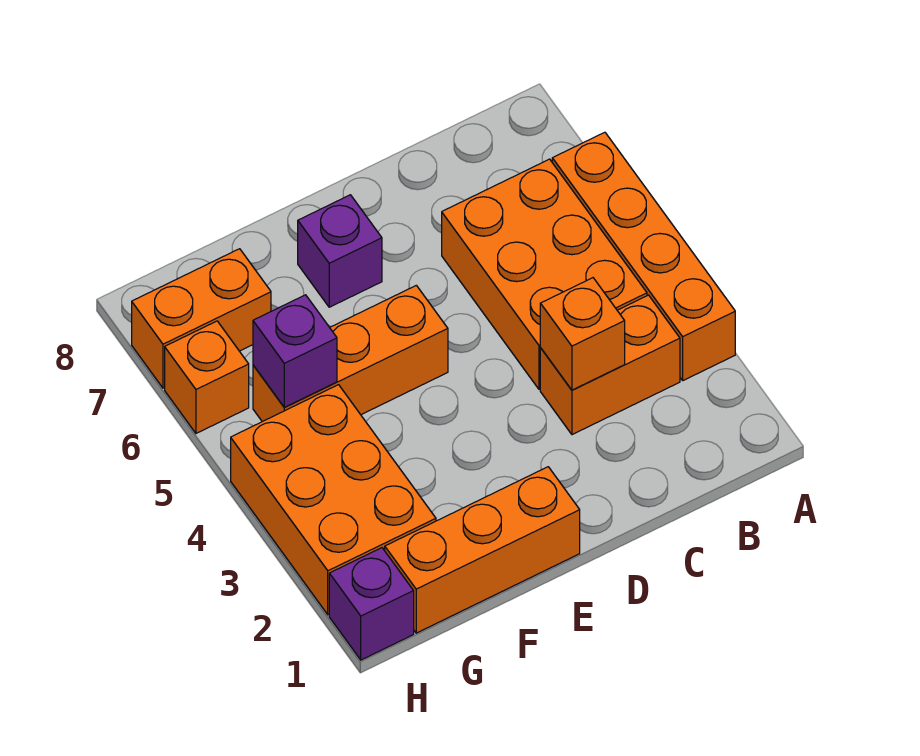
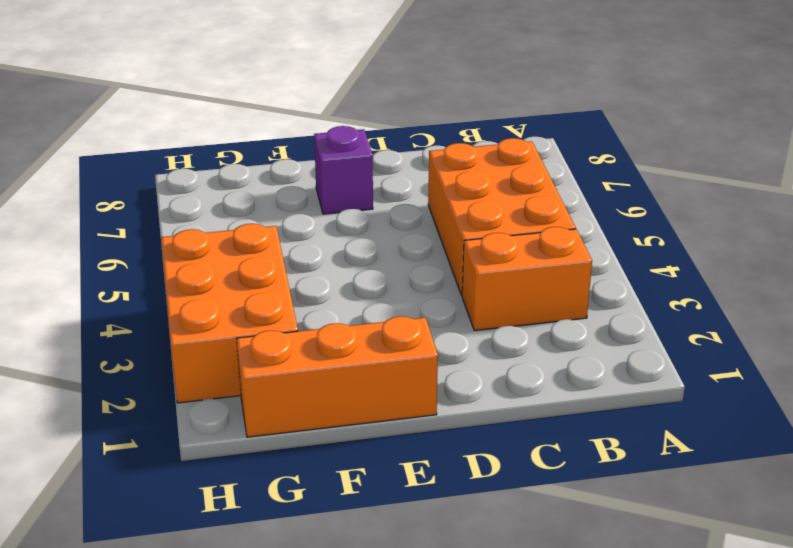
none -> orange 1x4 brick [552,132,735,380]
none -> orange 1x3 brick [253,285,448,422]
none -> orange 1x2 brick [132,249,271,388]

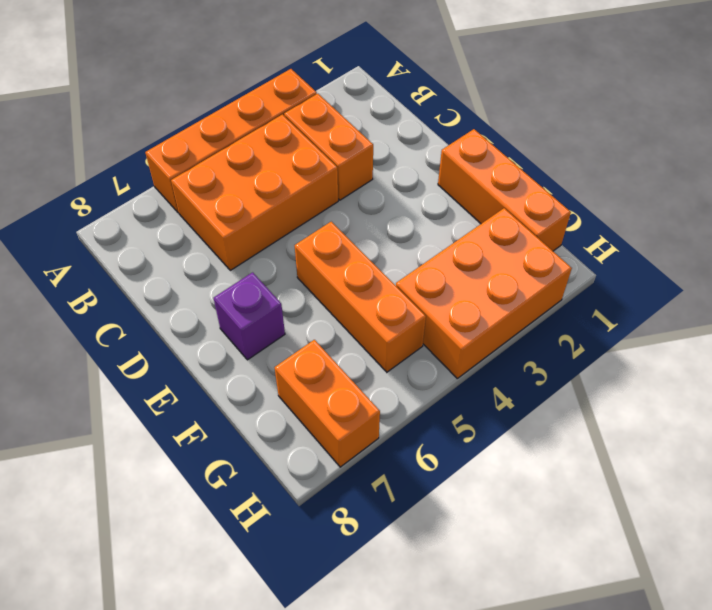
none -> purple 1x1 brick [329,548,414,660]
none -> orange 1x1 brick [165,321,249,433]
none -> orange 1x1 brick [540,278,625,390]

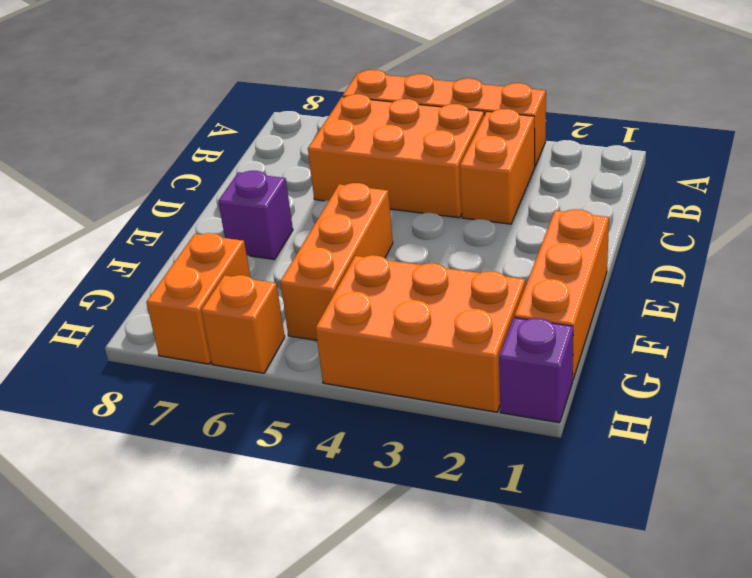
none -> orange 1x1 brick [540,278,625,390]
none -> purple 1x1 brick [253,295,337,407]

